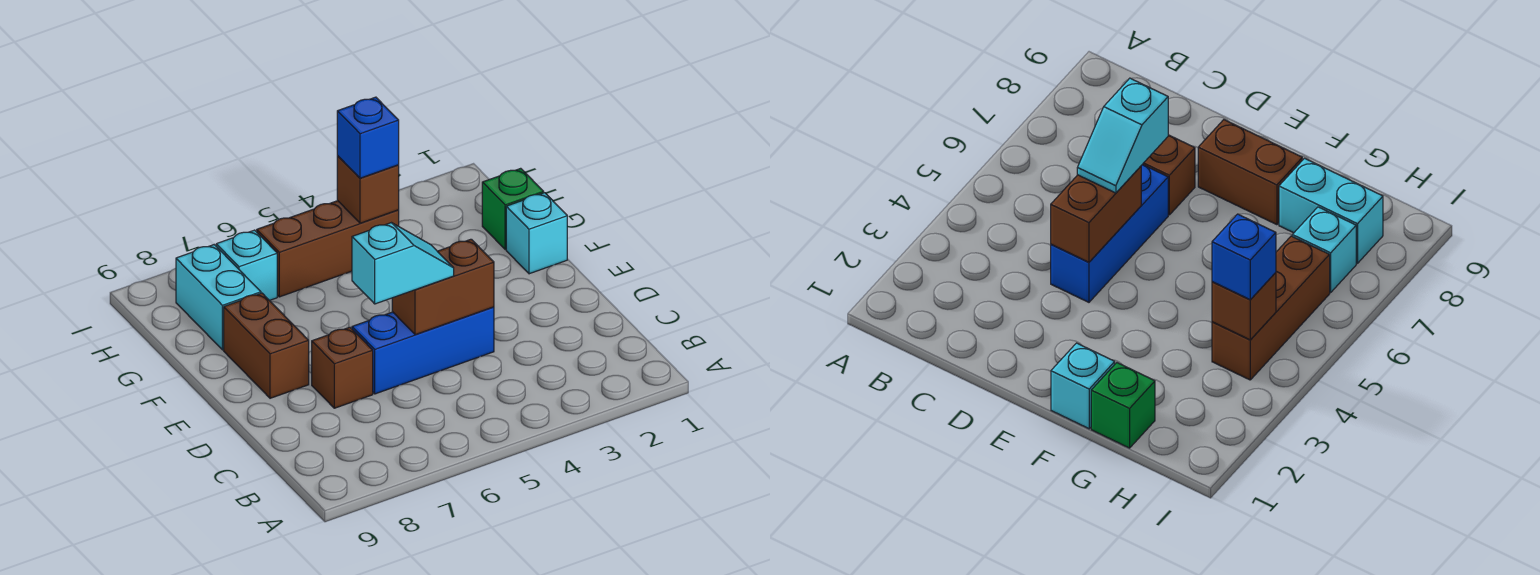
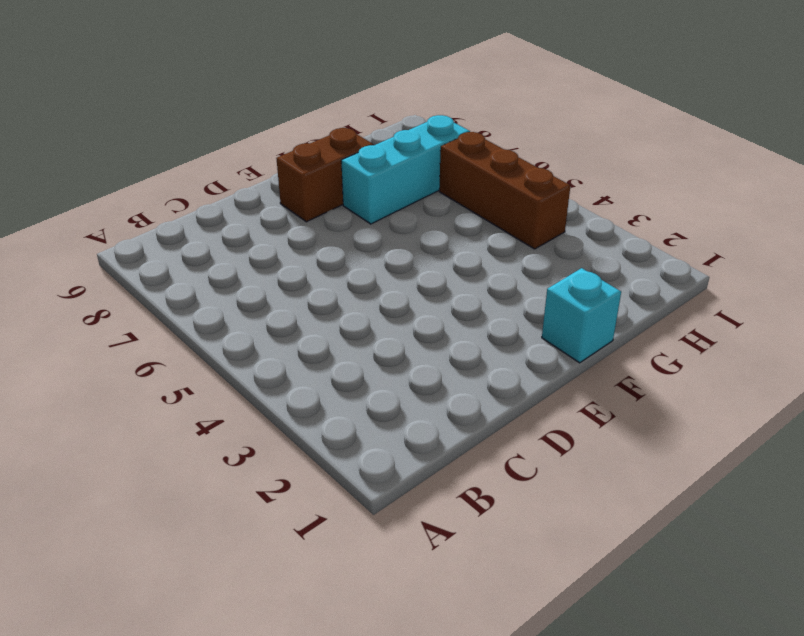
cyan 1x3 brick [341,115,470,224] -> cyan 1x1 brick [216,230,277,301]
none -> blue 1x3 brick [352,307,494,394]
none -> brown 1x1 brick [312,327,373,408]
none -> green 1x1 brick [482,168,544,250]

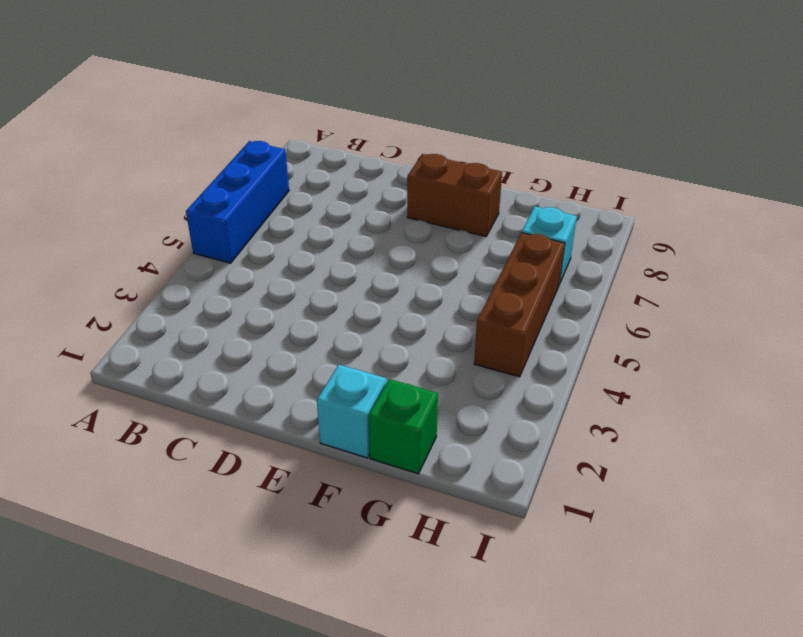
blue 1x3 brick [186,141,289,263] -> blue 1x3 brick moved to [352,307,494,394]
none -> brown 1x1 brick [312,327,373,408]
none -> cyan 1x2 brick [176,245,261,350]
none -> brown 1x2 brick [392,239,494,335]

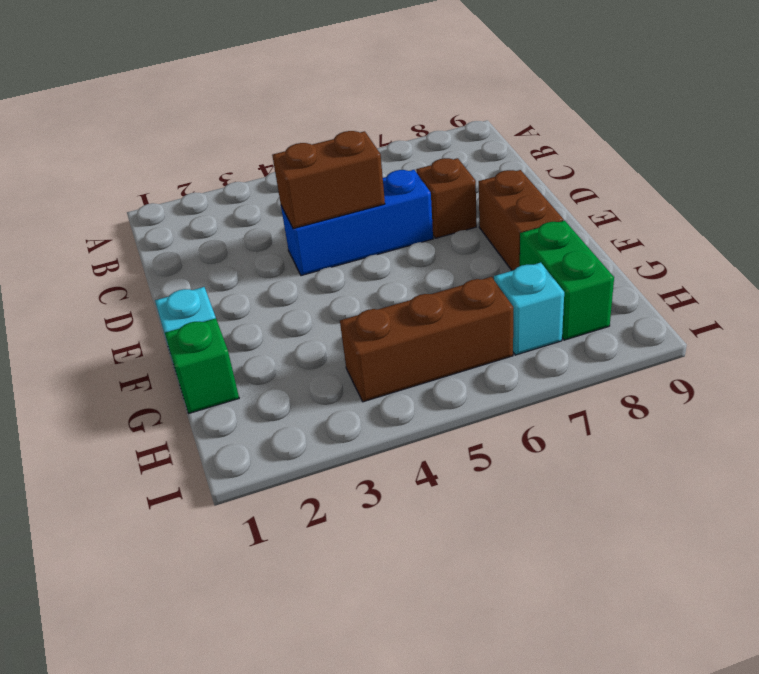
green 1x2 brick [520,221,614,340] -> cyan 1x2 brick [176,245,261,350]
none -> brown 1x1 brick [337,156,399,223]
none -> cyan 1x2 slope [352,223,454,304]
none -> blue 1x1 brick [337,97,399,178]

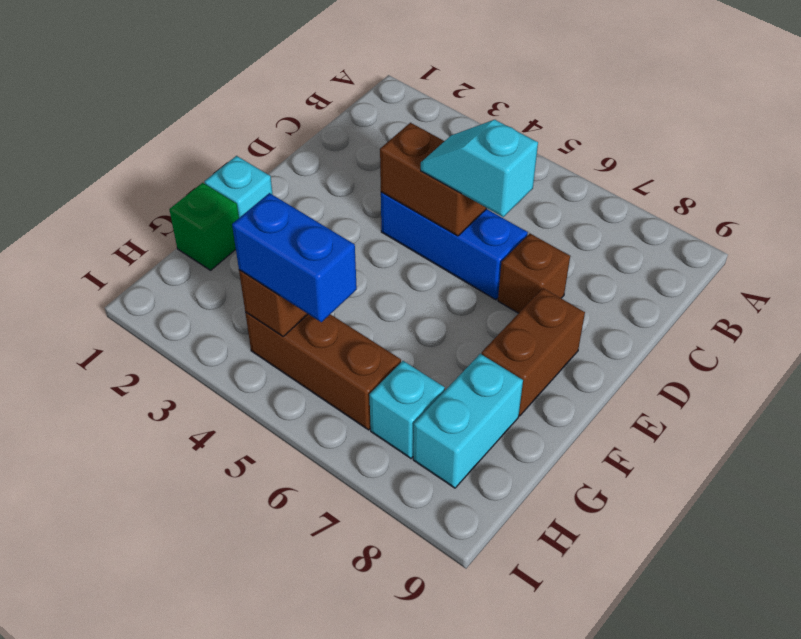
blue 1x2 brick [232,193,357,322] -> blue 1x1 brick [337,97,399,178]

